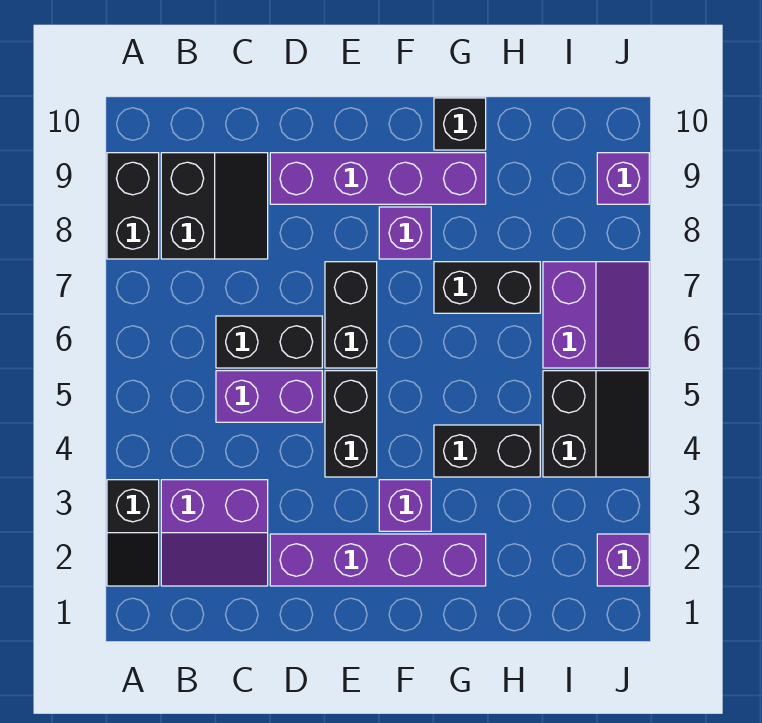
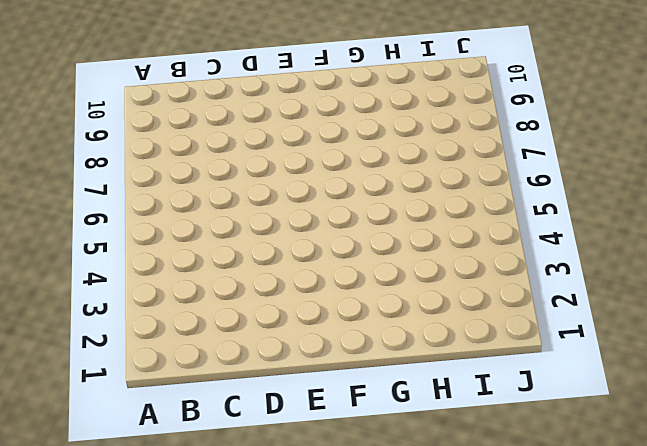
none -> black 1x2 slope [107,480,159,586]
none -> black 1x2 brick [107,153,159,259]
none -> purple 2x2 slope [161,480,268,586]

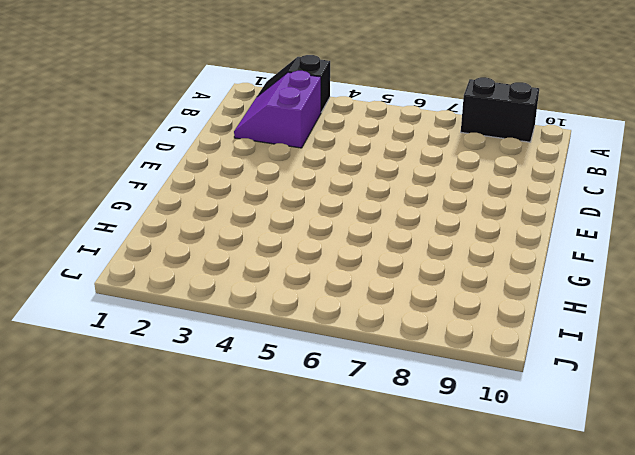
none -> black 2x2 slope [161,153,268,259]
none -> purple 1x2 brick [216,371,322,422]
none -> black 1x2 brick [216,316,322,368]

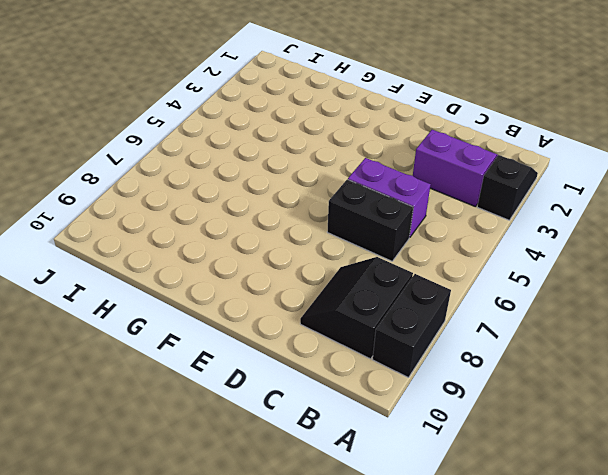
none -> purple 1x4 brick [270,534,486,586]
none -> purple 1x4 brick [270,153,486,204]
none -> black 1x2 brick [325,371,377,477]

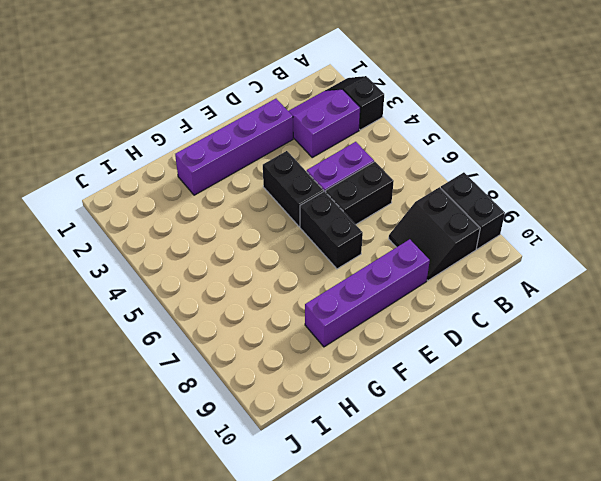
none -> purple 1x1 brick [379,480,431,531]
none -> purple 1x1 brick [379,207,431,259]
none -> black 1x2 brick [434,425,540,477]

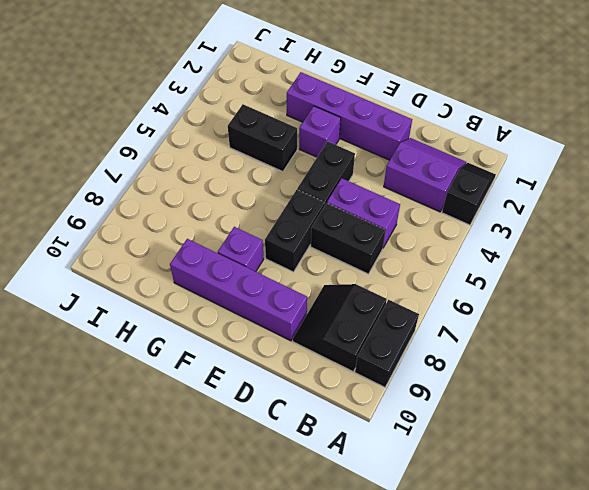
none -> black 1x2 brick [434,262,540,313]
none -> black 1x1 brick [434,98,486,150]
none -> black 2x2 slope [543,371,649,477]

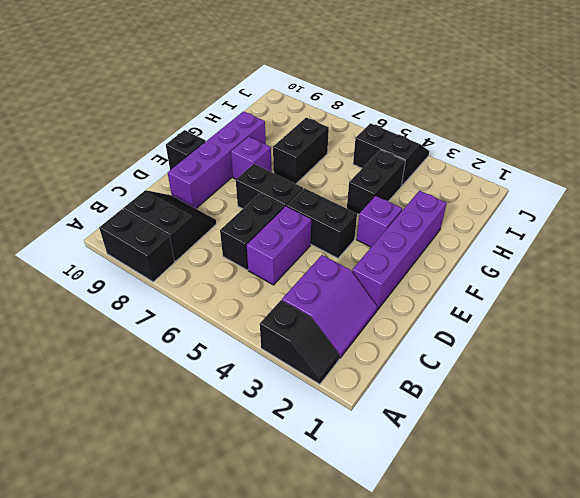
black 1x1 brick [166,130,206,170] -> black 1x1 brick moved to [434,98,486,150]
none -> purple 2x2 slope [543,262,649,368]
none -> purple 1x1 brick [597,534,649,586]
none -> purple 1x1 brick [597,153,649,204]

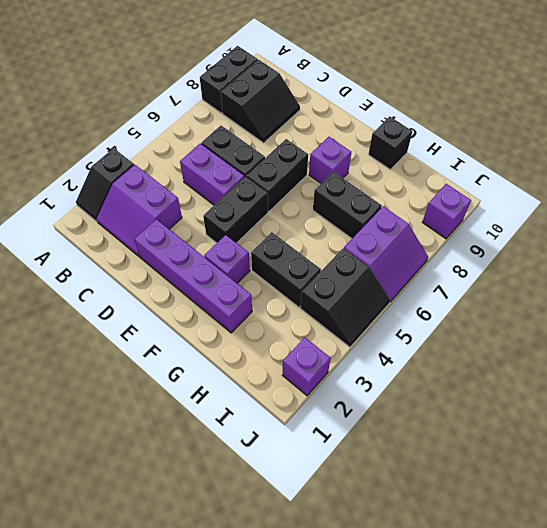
none -> purple 1x4 brick [270,153,486,204]

